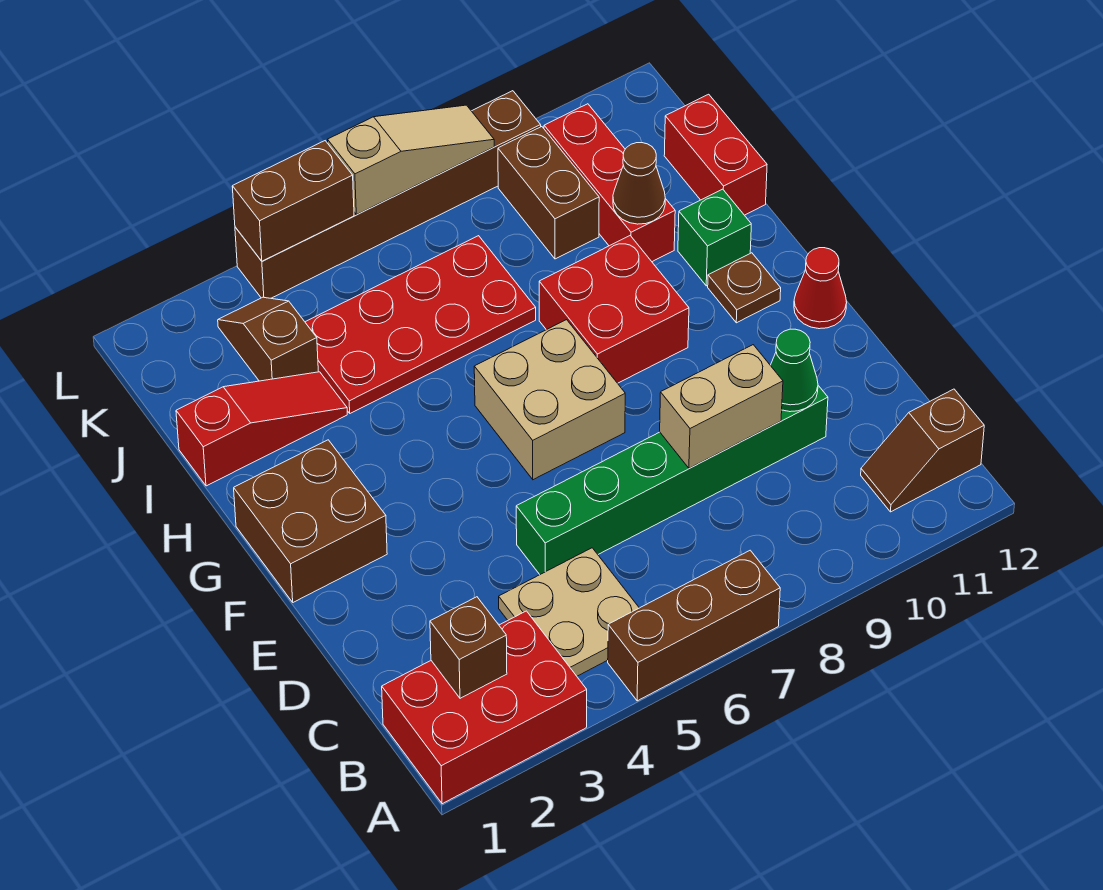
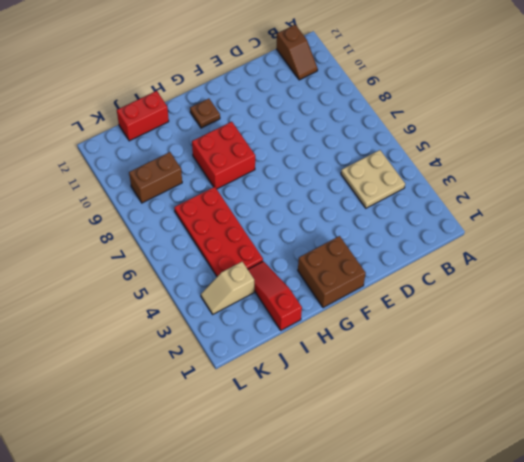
tan 1x2 slope [201,262,254,314] -> brown 1x2 slope [218,297,318,381]
none -> red 2x3 brick [382,611,587,804]
none -> brown 1x3 brick [608,550,780,701]
none -> green 1x6 brick [516,386,828,574]

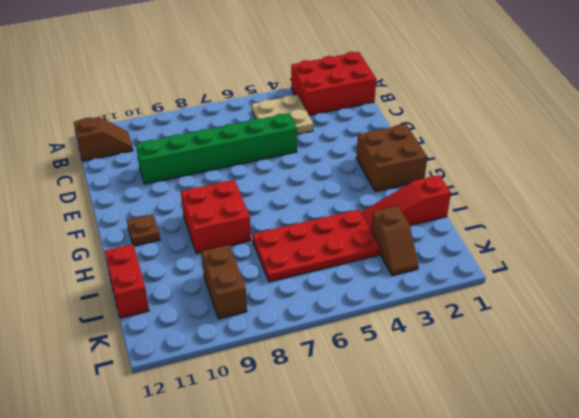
none -> brown 1x3 brick [608,550,780,701]
none -> tan 2x2 brick [474,320,625,480]
none -> red 1x1 cone [794,248,847,329]

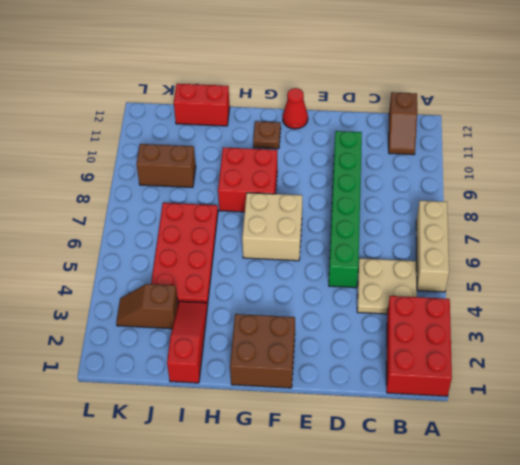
tan 1x3 brick [416,201,449,292] -> brown 1x3 brick [608,550,780,701]
none -> green 1x1 brick [678,189,751,286]
none -> red 1x3 brick [544,104,675,262]
none -> brown 1x6 brick [235,91,541,298]

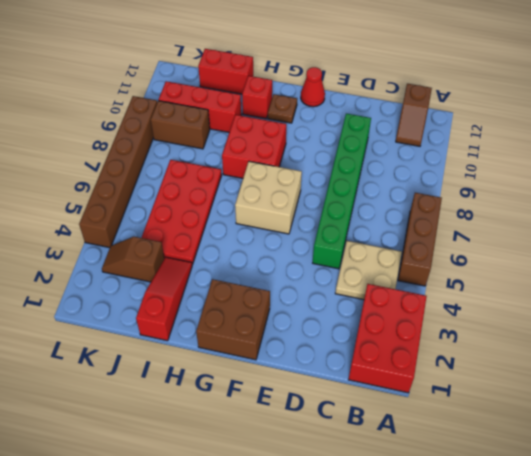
red 1x1 brick [242,76,272,119] -> green 1x1 brick [678,189,751,286]
none -> brown 1x1 brick [430,597,507,698]
none -> tan 1x2 brick [660,345,783,468]
none -> green 1x1 cone [770,329,818,412]

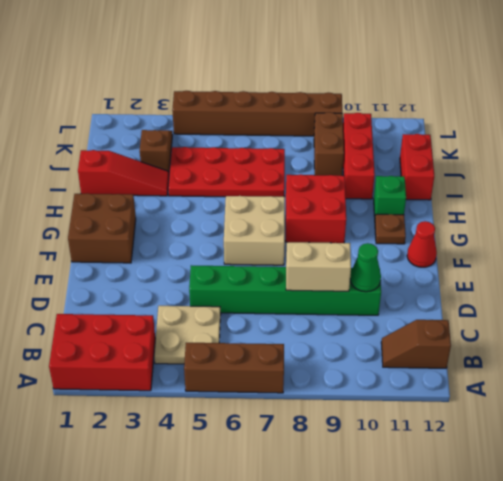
none -> brown 1x1 brick [430,597,507,698]
none -> brown 1x1 cone [613,143,665,224]
none -> brown 1x2 brick [232,141,354,261]

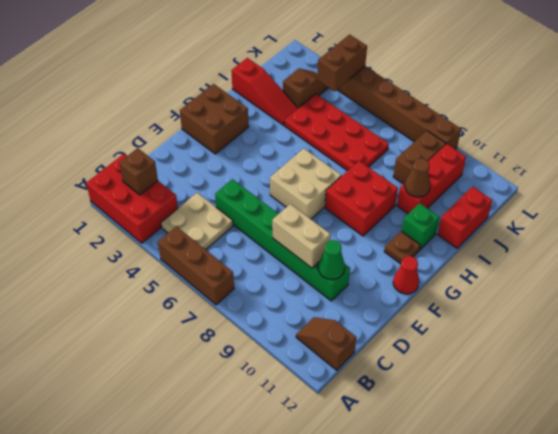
brown 1x2 brick [317,35,367,91] -> brown 1x2 brick turned to [232,141,354,261]
none -> tan 1x3 slope [328,105,494,215]

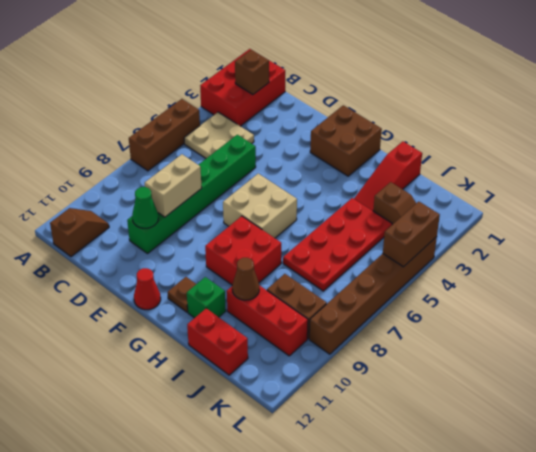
none -> tan 1x3 slope [328,105,494,215]

